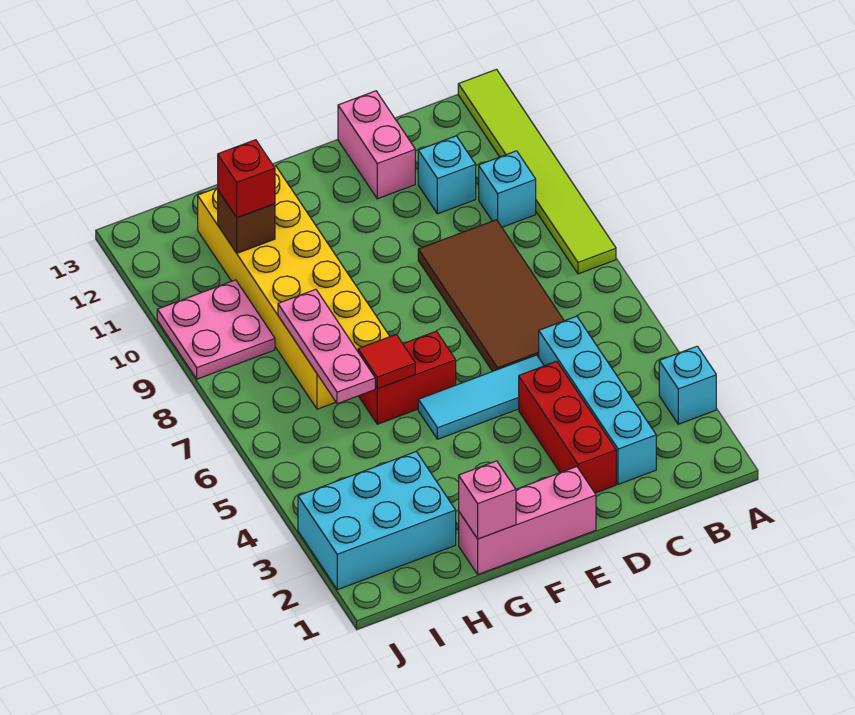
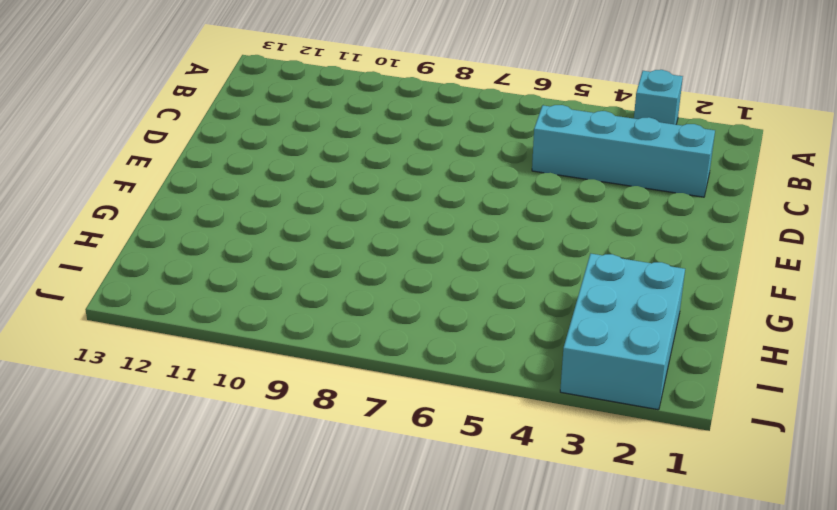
none -> lime 1x6 tile [458,69,616,274]
none -> cyan 1x1 brick [479,151,536,227]
none -> brown 2x4 tile [418,220,564,371]

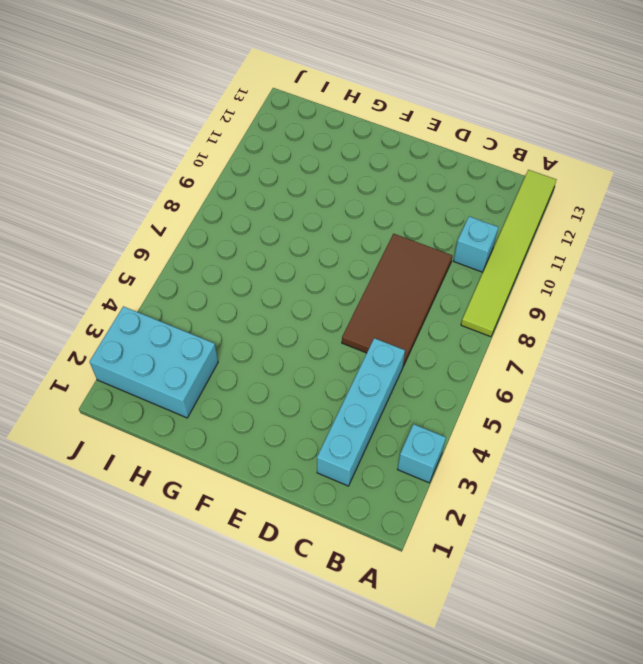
none -> cyan 1x1 brick [418,136,476,214]
none -> red 1x3 brick [519,361,616,493]
none -> cyan 1x3 tile [418,355,544,439]

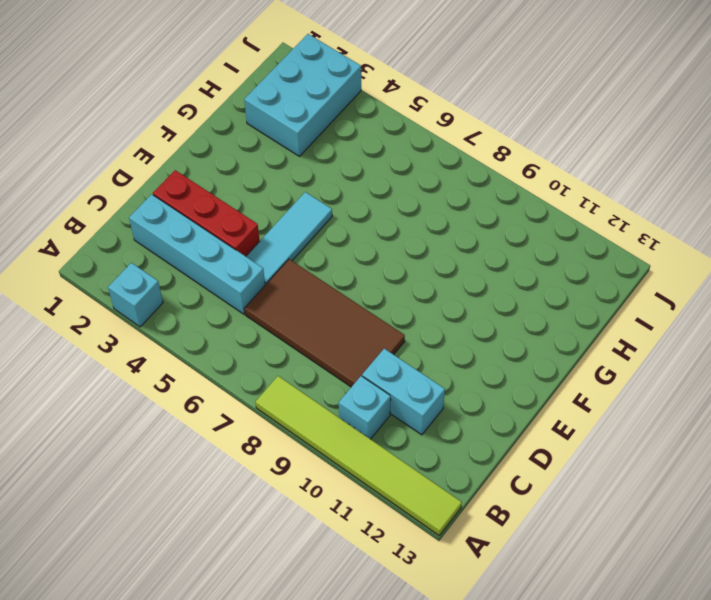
cyan 1x2 brick [362,349,445,435] -> cyan 1x1 brick [418,136,476,214]
none -> pink 1x2 brick [338,91,415,199]
none -> pink 1x3 brick [459,467,596,574]
none -> red 1x2 brick [359,331,456,424]

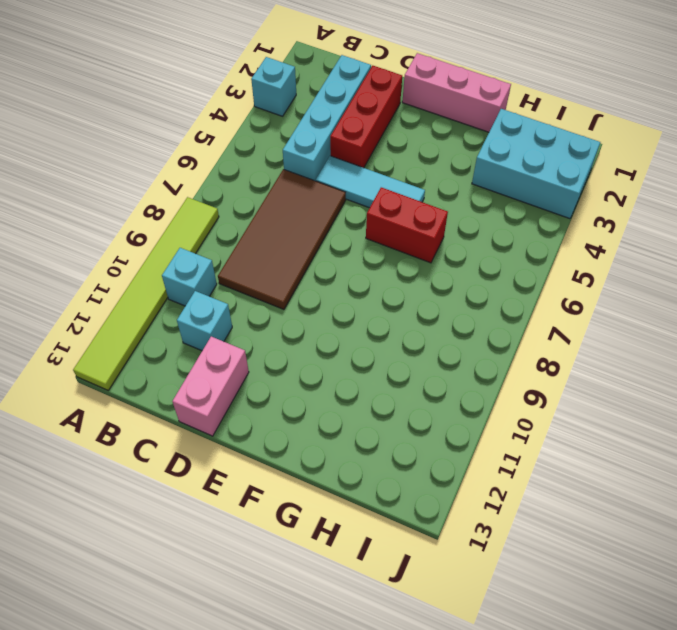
none -> yellow 2x6 brick [198,166,390,409]
none -> pink 2x2 plate [157,280,275,379]
none -> pink 1x1 brick [459,461,516,539]

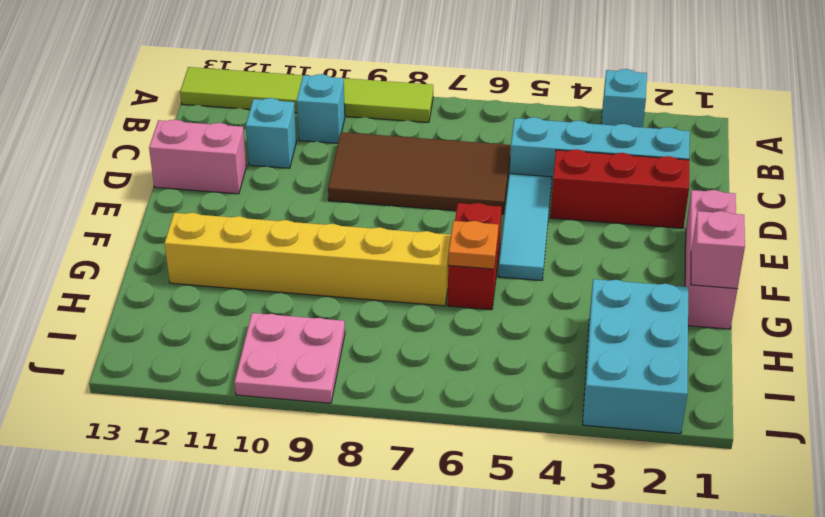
orange 1x1 plate [448,221,498,269] -> red 1x1 tile [358,334,415,389]
yellow 1x6 brick [165,213,451,306] -> yellow 2x6 brick [198,166,390,409]
none -> pink 1x3 plate [278,289,376,404]
none -> brown 1x1 brick [218,191,275,253]
none -> red 1x1 brick [218,140,275,218]

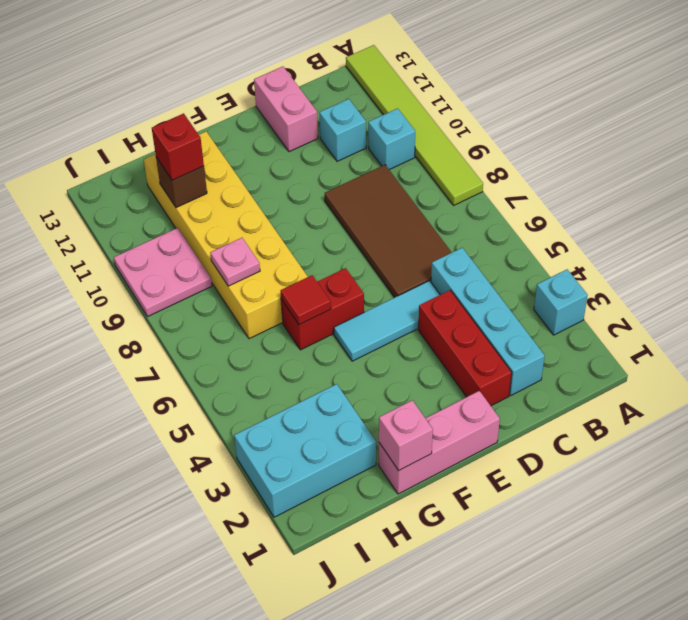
pink 1x1 plate [210,238,260,286] -> pink 1x3 plate [278,289,376,404]

